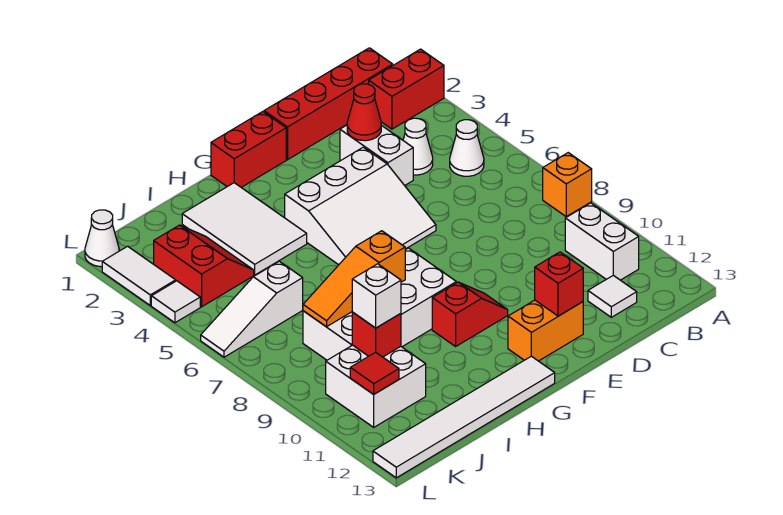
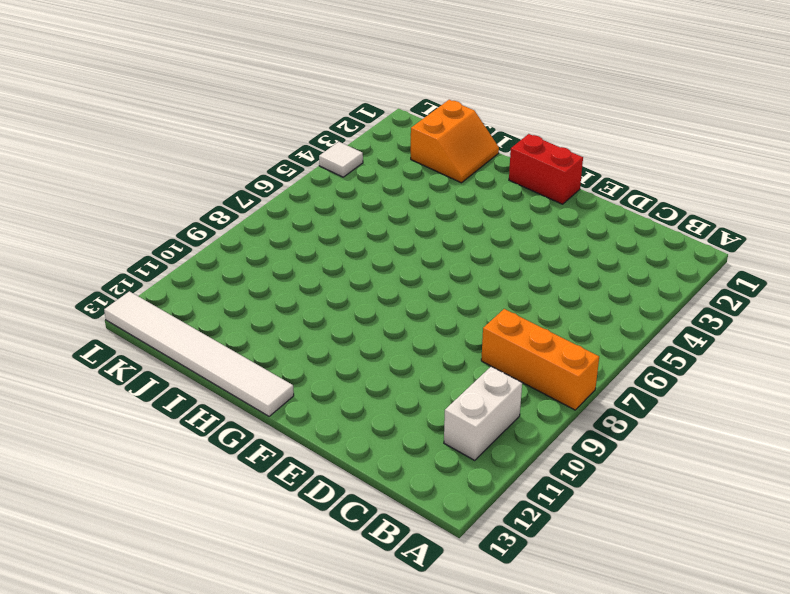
orange 1x3 brick [481,309,599,410] -> orange 1x1 brick [543,153,592,216]
orange 2x2 slope [411,100,499,183] -> white 2x3 tile [182,183,307,275]
none -> red 1x2 brick [369,49,444,129]
none -> red 1x4 brick [264,48,393,160]
none -> white 1x1 cone [450,120,484,176]

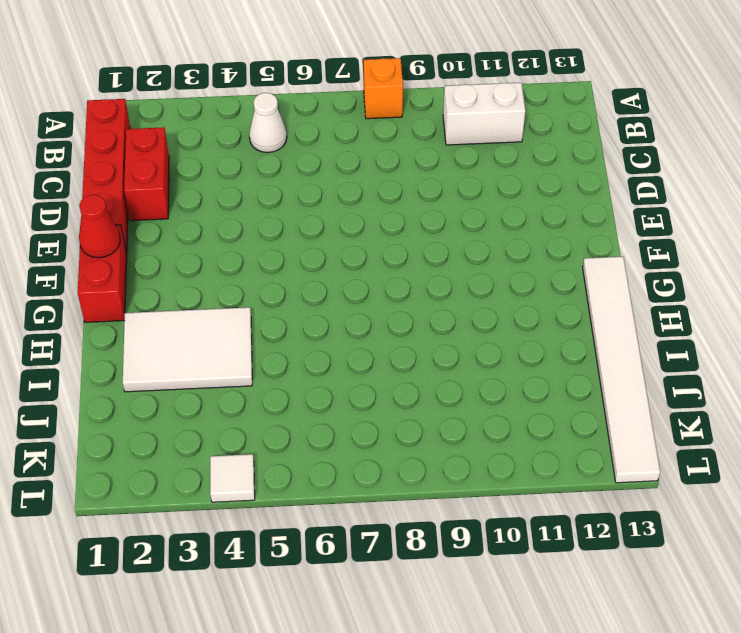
red 1x2 brick [124,127,169,221] -> red 1x2 brick moved to [369,49,444,129]
red 1x1 cone [79,195,120,258] -> red 1x1 cone moved to [347,84,381,141]
none -> white 1x1 cone [403,118,433,175]
none -> white 1x1 tile [588,275,637,317]
none -> white 1x2 brick [340,125,413,186]

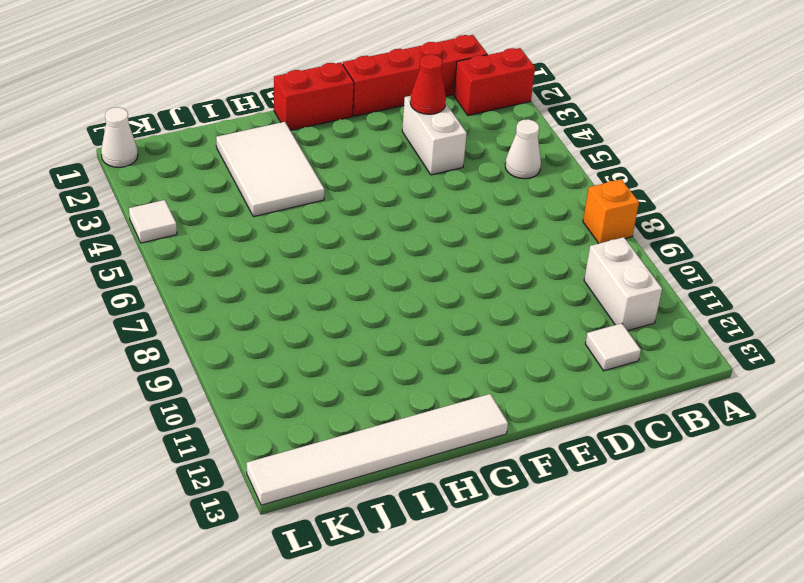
none -> white 1x1 cone [403,118,433,175]
none -> white 3x3 slope [285,147,436,265]
none -> orange 1x2 brick [508,300,583,361]

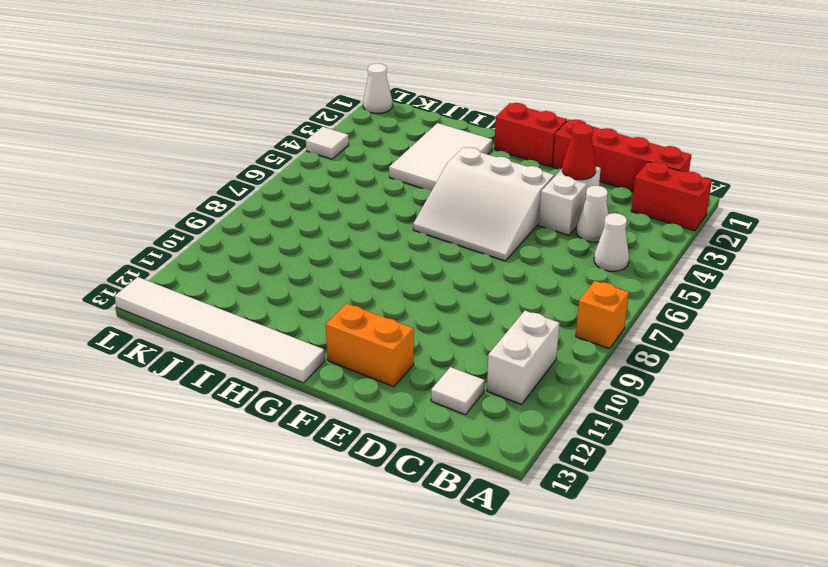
none -> red 1x2 slope [432,282,508,346]
none -> white 2x4 brick [303,248,456,360]
none -> red 2x2 slope [154,225,254,307]

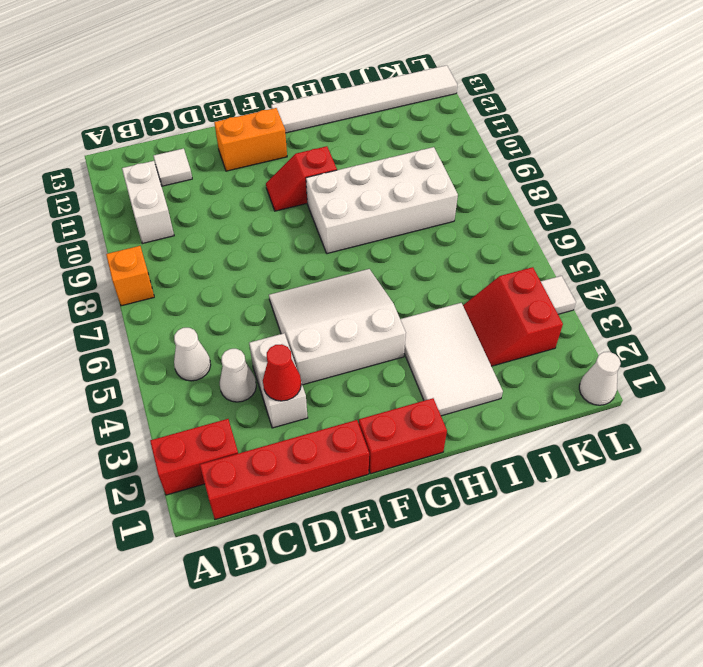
none -> white 1x3 slope [201,261,303,357]
none -> white 2x2 brick [326,345,426,427]
none -> white 1x2 tile [102,246,176,305]

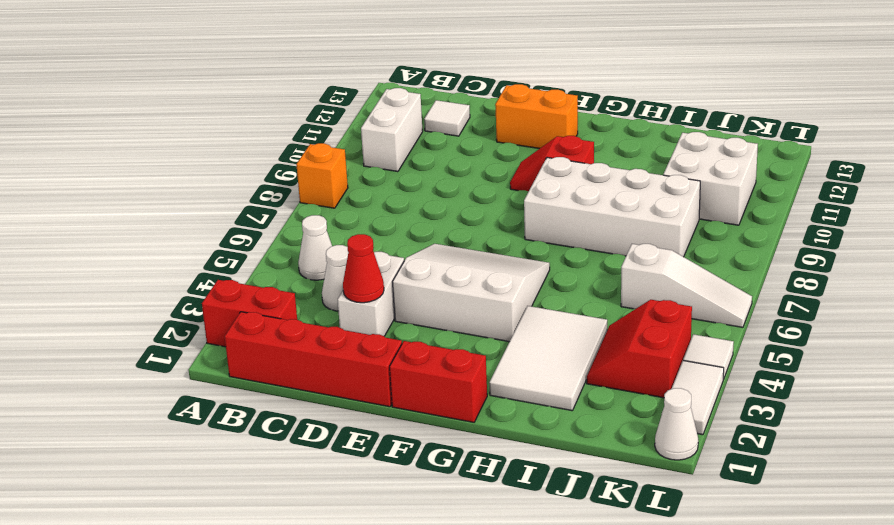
none -> white 1x6 tile [373,356,555,478]
none -> red 1x1 brick [535,252,583,316]
none -> orange 1x3 slope [303,231,405,327]

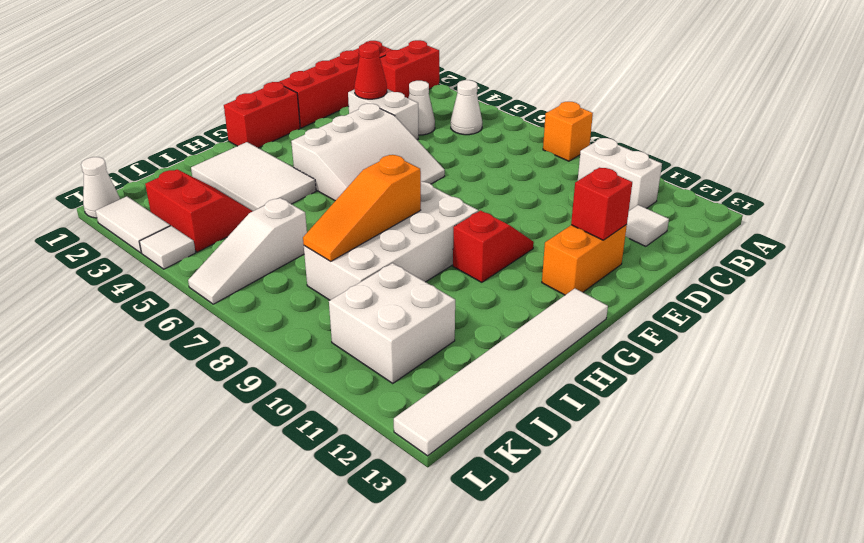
none -> red 1x1 brick [352,312,401,357]
none -> red 1x1 tile [350,352,399,394]
none -> white 1x1 brick [352,264,401,328]

